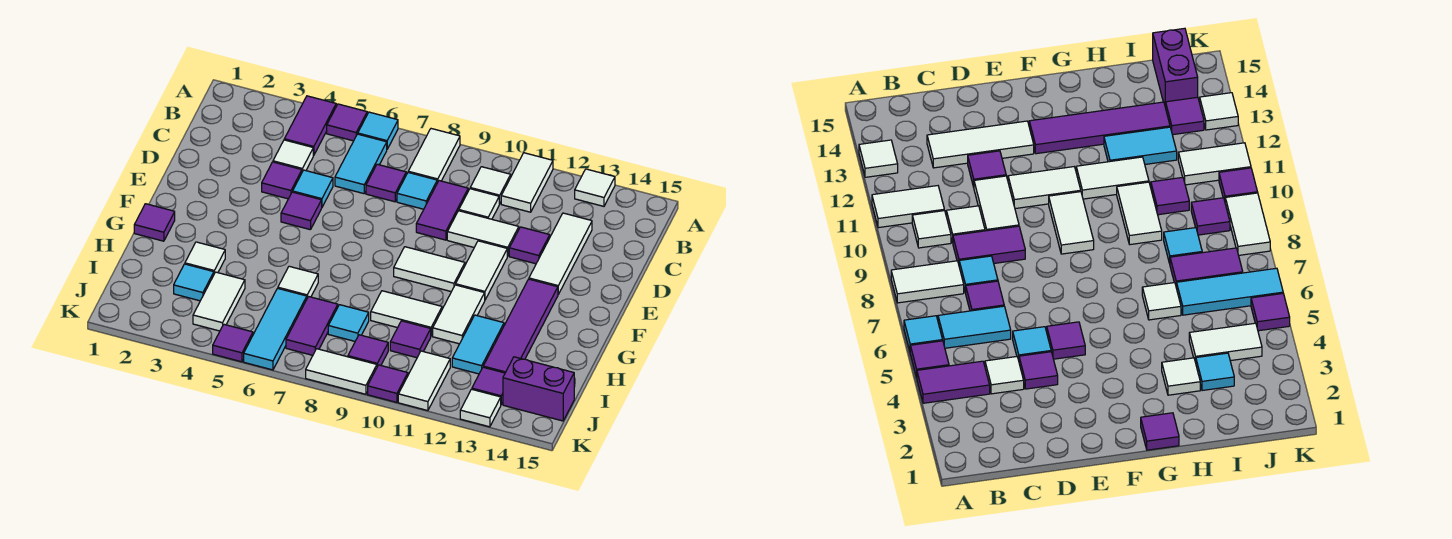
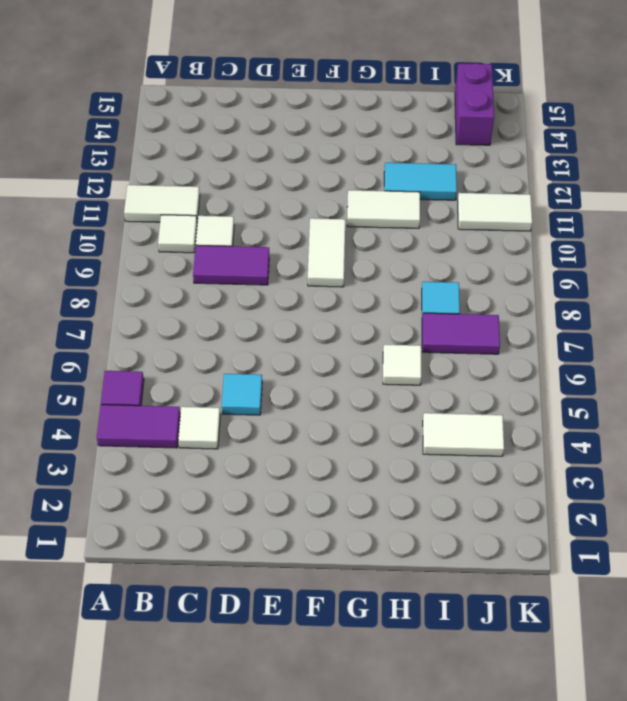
none -> cyan 1x1 tile [358,112,398,149]
none -> white 1x2 tile [408,129,460,183]
none -> white 1x1 tile [575,169,615,206]
none -> cyan 1x2 tile [335,134,387,194]

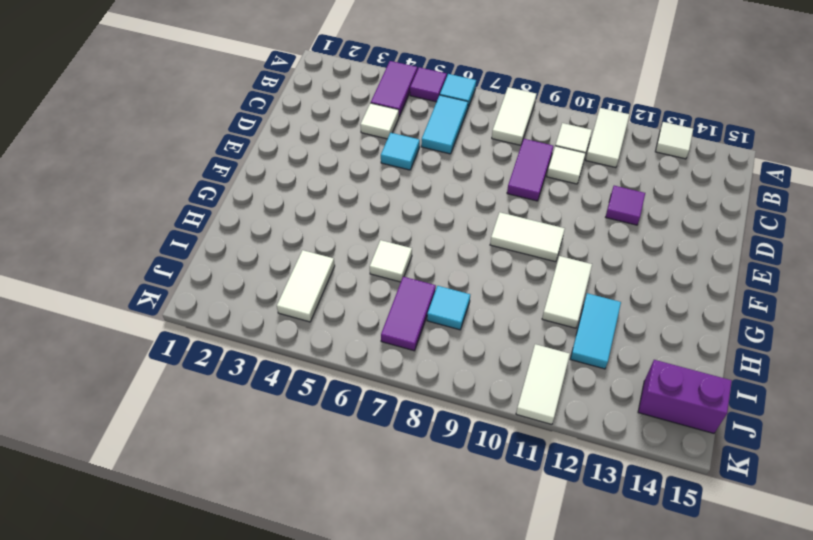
none -> purple 1x1 tile [366,164,406,202]
none -> cyan 1x1 tile [397,173,437,209]
none -> white 1x3 tile [529,213,592,294]
none -> purple 1x1 tile [262,162,302,199]

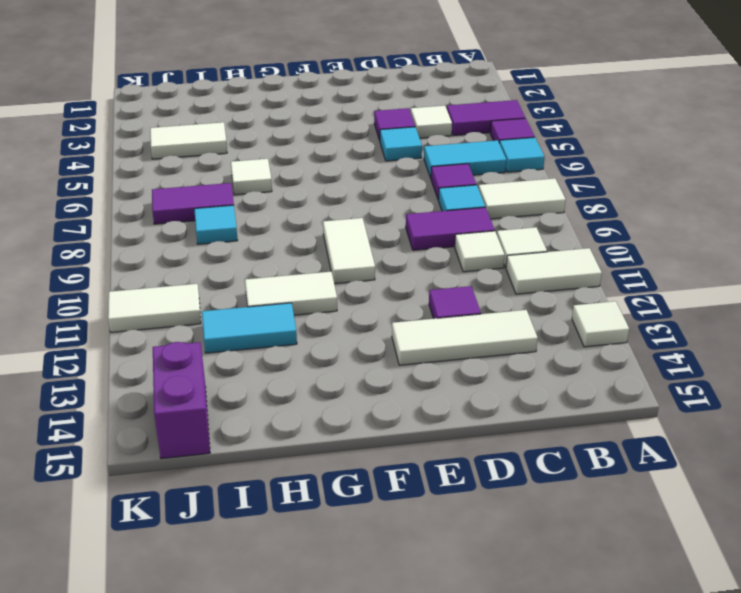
none -> white 1x2 tile [447,211,519,256]
none -> purple 1x1 tile [281,192,322,230]
none -> white 1x2 tile [456,241,507,300]
none -> purple 1x4 tile [483,279,558,373]

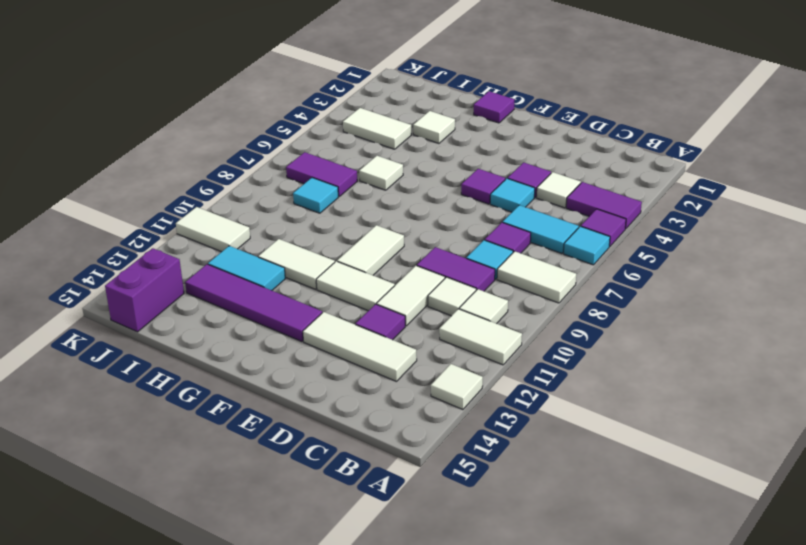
none -> white 1x2 tile [371,291,442,336]
none -> cyan 1x1 tile [174,264,214,301]
none -> cyan 1x3 tile [244,288,307,370]
none -> purple 1x1 tile [390,321,431,358]

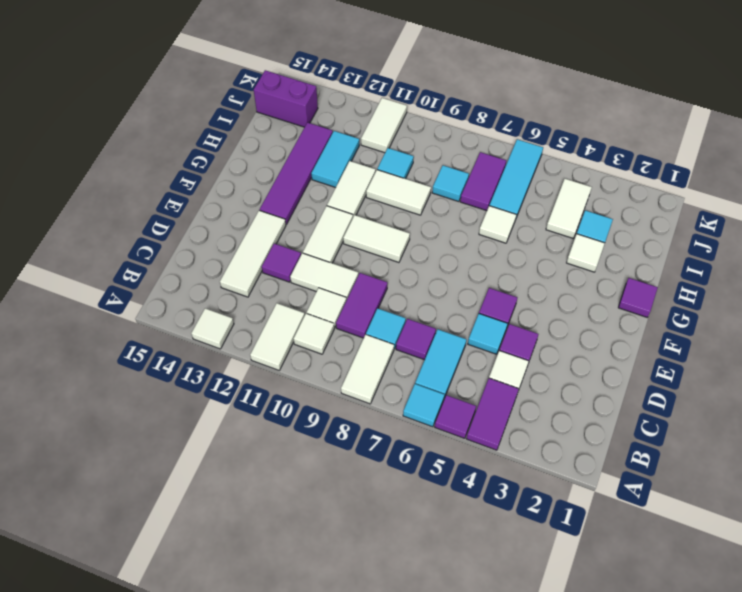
cyan 1x1 tile [377,148,414,179] -> purple 1x1 tile [390,321,431,358]
none -> purple 1x1 tile [348,335,388,366]
none -> purple 1x1 tile [472,367,505,404]
none -> purple 1x1 tile [213,324,253,362]
none -> white 1x2 tile [306,349,377,394]

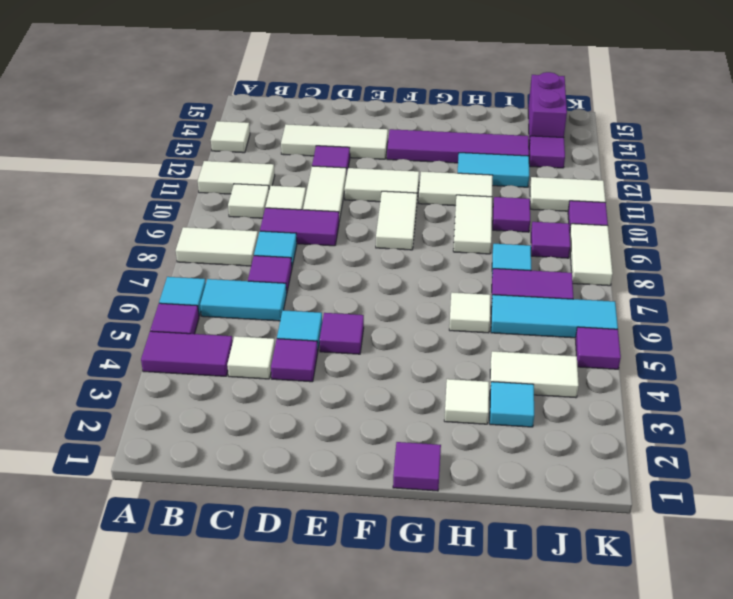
none -> white 1x1 tile [460,389,501,427]

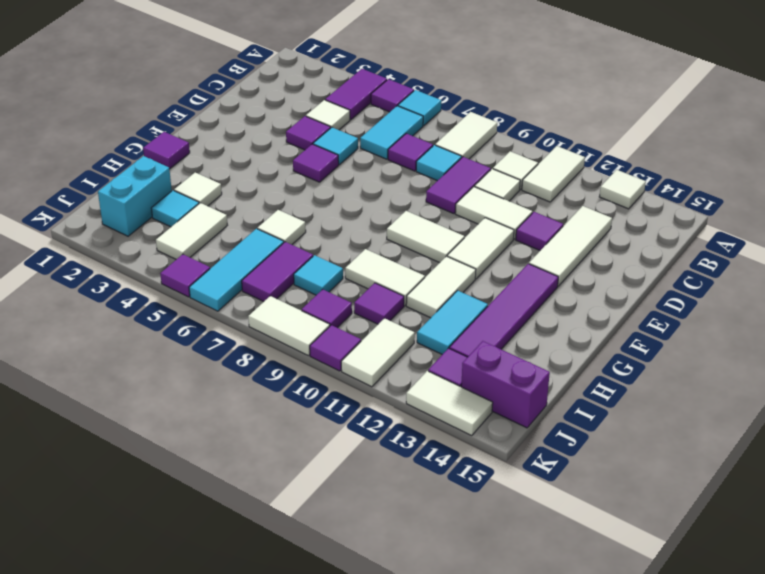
cyan 1x2 brick [98,156,172,236] -> none
white 1x2 tile [406,371,493,435] -> white 1x1 tile [460,389,501,427]

